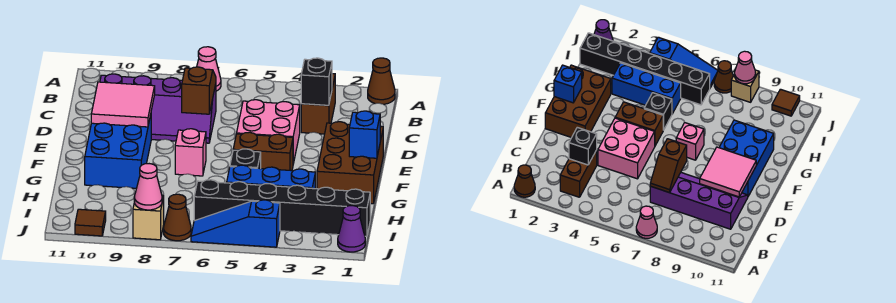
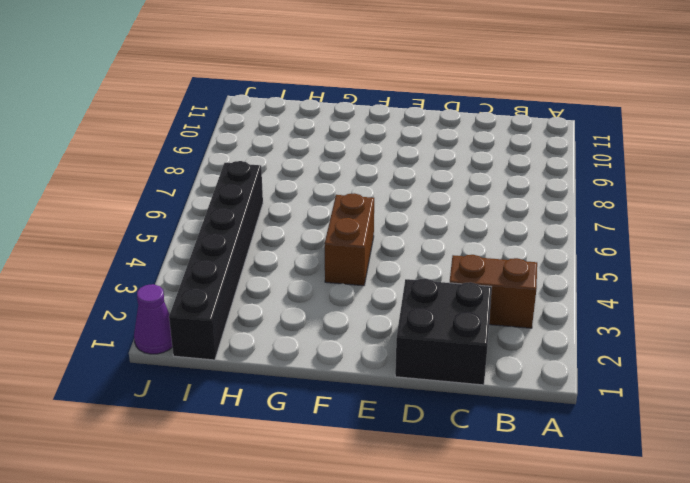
black 2x2 brick [395,279,492,385] -> none
none -> brown 1x1 cone [368,58,395,104]
none -> pink 1x1 cone [197,47,221,91]
none -> purple 2x4 slope [100,74,216,143]

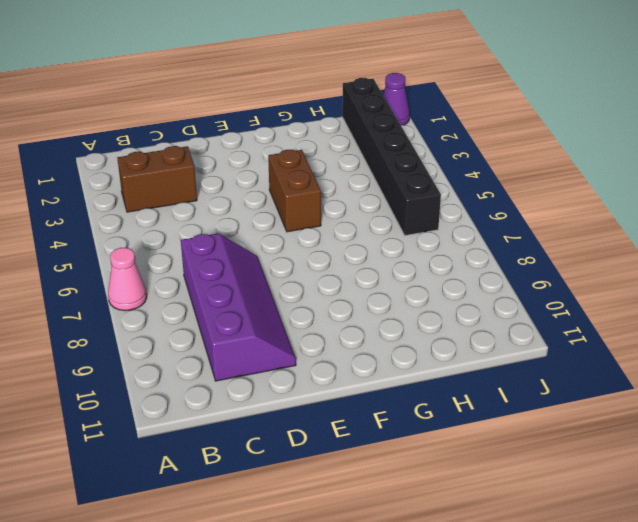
none -> brown 1x1 cone [368,58,395,104]
none -> pink 2x2 brick [237,100,300,164]
none -> brown 2x3 brick [317,122,383,204]

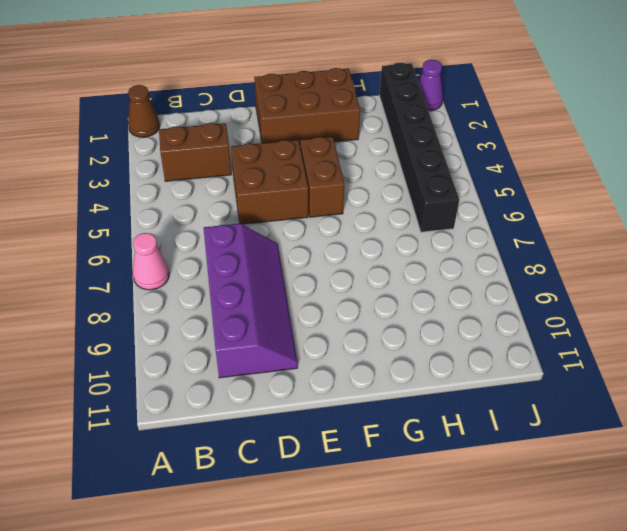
brown 2x2 brick [231,140,308,224] -> pink 2x2 brick [237,100,300,164]
none -> blue 2x3 brick [85,115,151,188]
none -> pink 1x1 brick [175,129,206,176]
none -> black 1x1 brick [230,149,261,169]

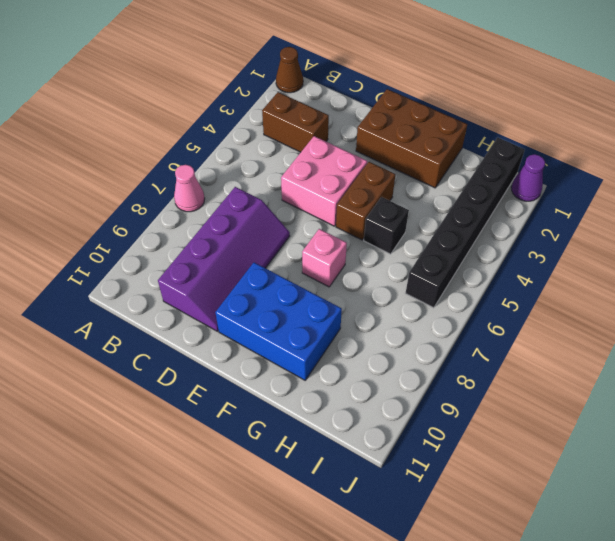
none -> blue 1x3 brick [227,165,315,189]
none -> blue 1x3 slope [191,200,280,247]
none -> brown 1x1 cone [164,194,191,241]

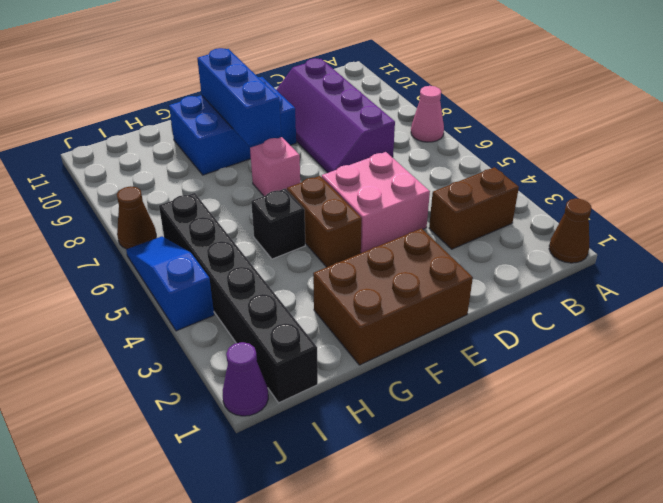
blue 1x3 brick [197,48,281,146] -> blue 1x3 brick moved to [227,165,315,189]
none -> tan 1x1 brick [133,195,164,240]
none -> brown 1x1 tile [75,209,106,236]
none -> black 1x1 brick [301,58,332,105]

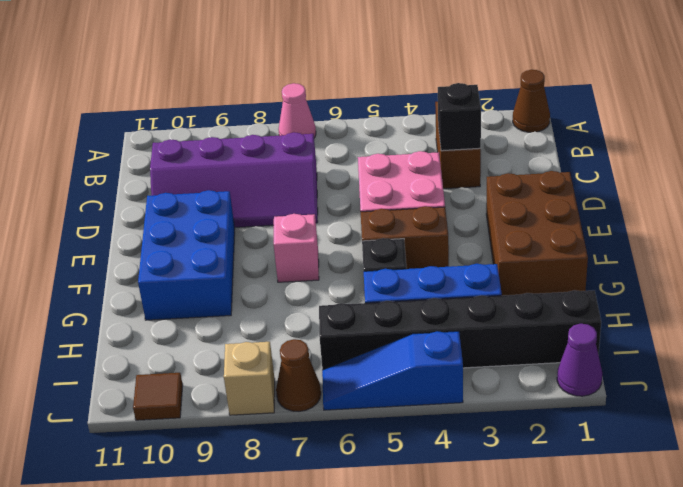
none -> brown 1x2 slope [182,67,216,114]
none -> pink 2x2 tile [91,82,155,127]
none -> blue 1x1 brick [349,111,380,158]

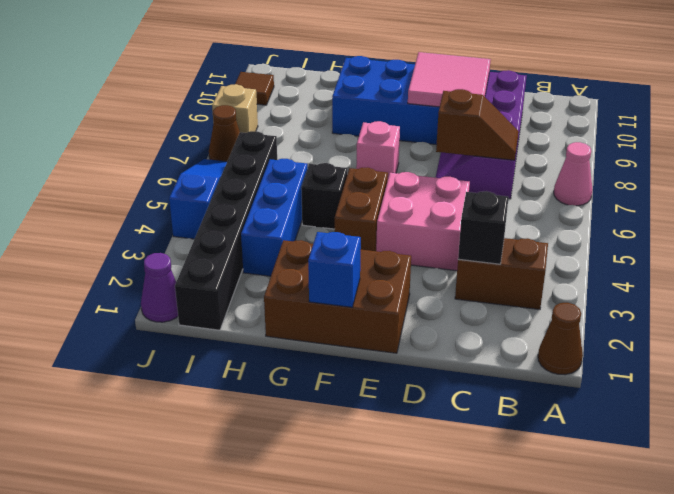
none -> pink 1x1 cone [134,164,162,210]

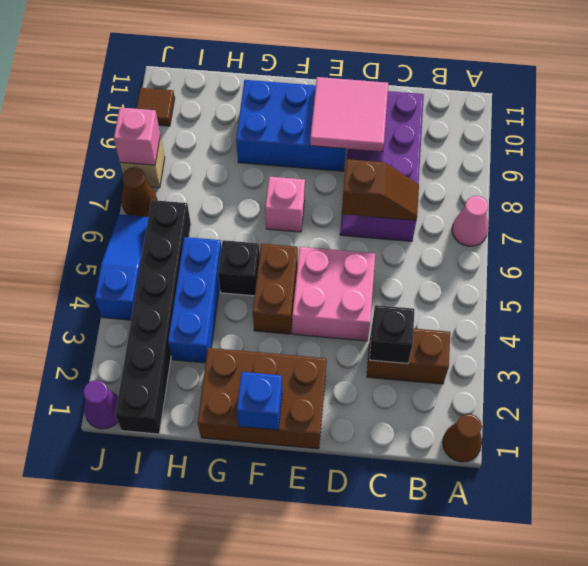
pink 1x1 brick [114,107,160,165] -> pink 1x1 cone [134,164,162,210]

